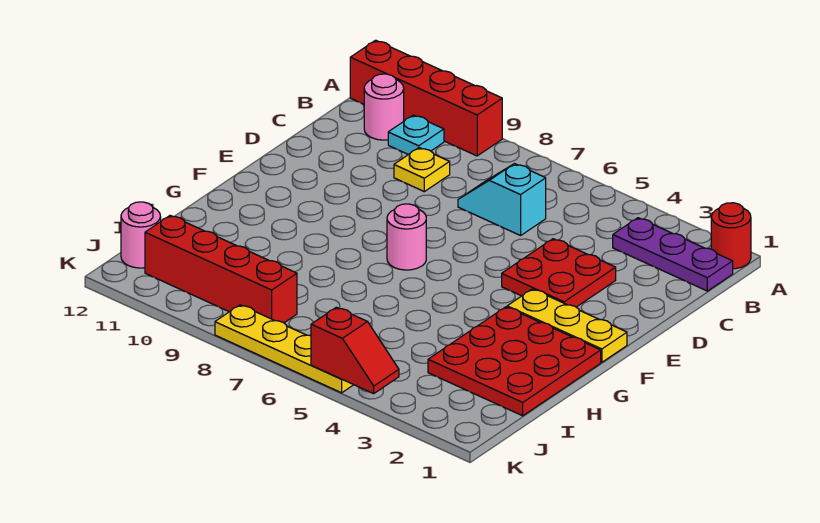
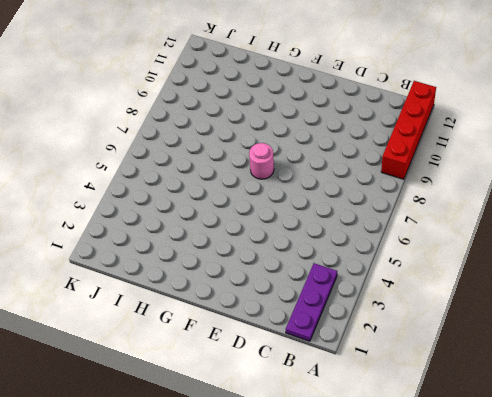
none -> red 1x1 round brick [711,203,751,269]
none -> cyan 1x1 plate [388,115,444,155]
none -> pink 1x1 round brick [364,74,404,140]

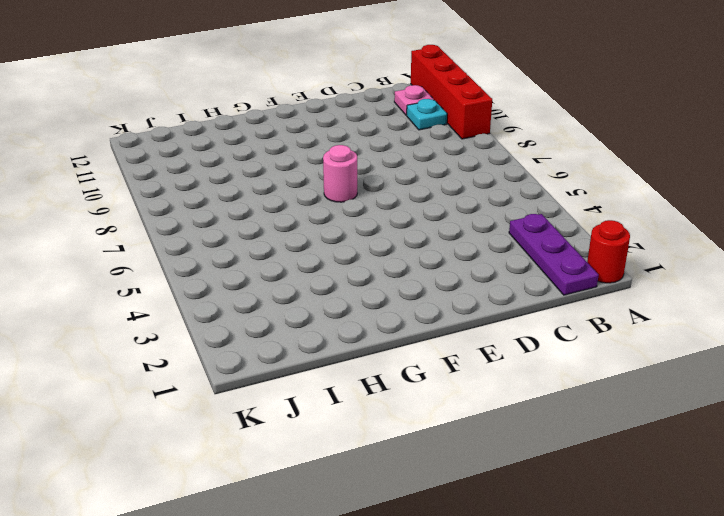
pink 1x1 plate [394,85,434,115] -> pink 1x1 round brick [364,74,404,140]
none -> cyan 1x2 slope [458,164,546,236]
none -> yellow 1x1 plate [394,148,450,192]
none -> red 2x2 plate [502,239,616,307]

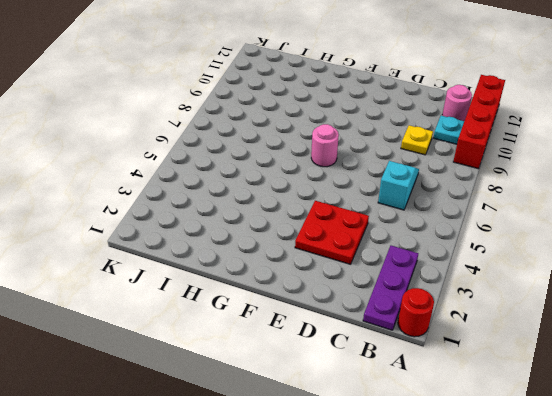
none -> yellow 1x3 plate [507,289,627,362]
none -> red 3x3 plate [428,307,601,416]
none -> red 1x4 brick [145,215,297,323]

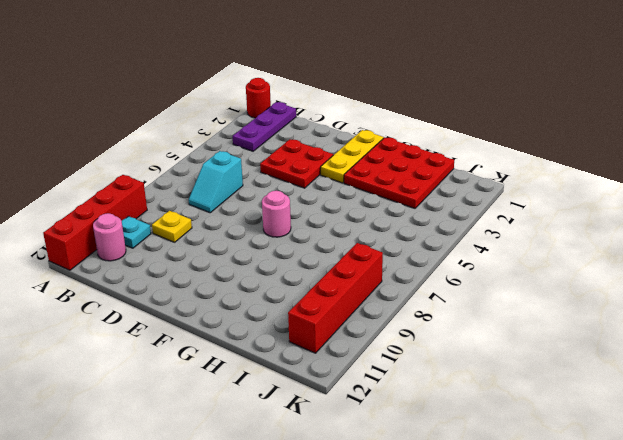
none -> pink 1x1 round brick [121,202,161,268]
none -> yellow 1x4 plate [215,305,353,393]
none -> red 1x2 slope [311,307,399,394]

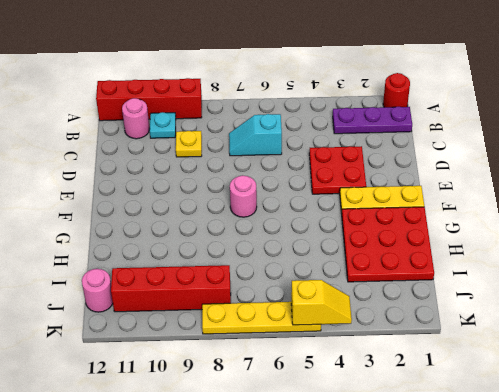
yellow 1x2 slope [291,280,352,325] -> red 1x2 slope [311,307,399,394]

